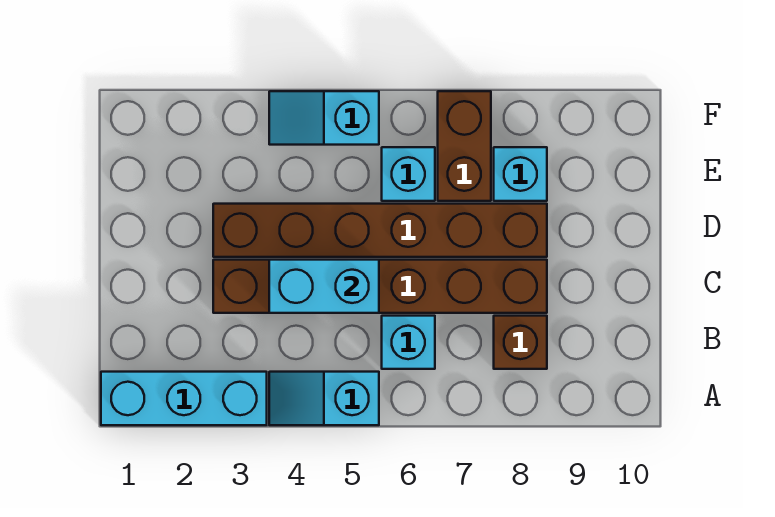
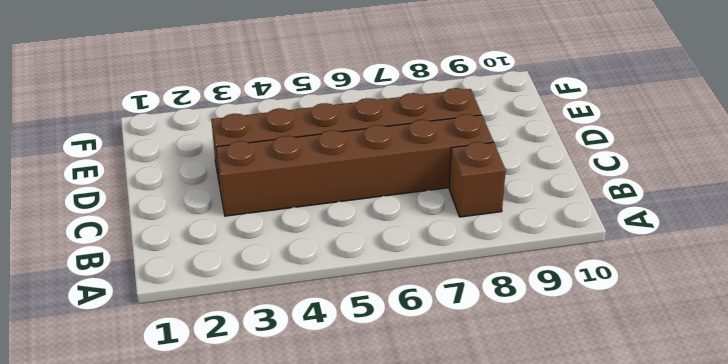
none -> cyan 1x3 brick [101,372,267,425]
none -> cyan 1x2 slope [269,372,379,425]

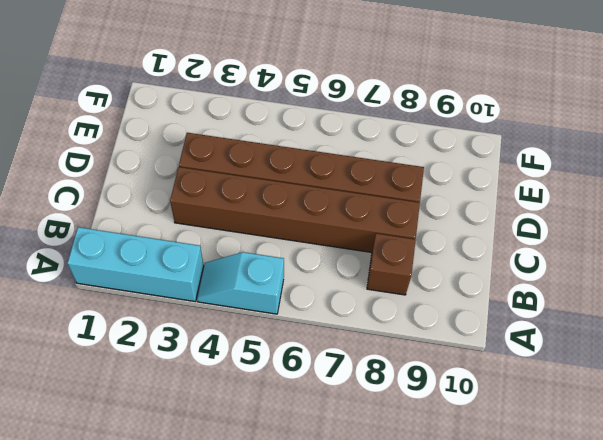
none -> cyan 1x1 brick [382,316,435,369]
none -> cyan 1x1 brick [382,147,435,201]

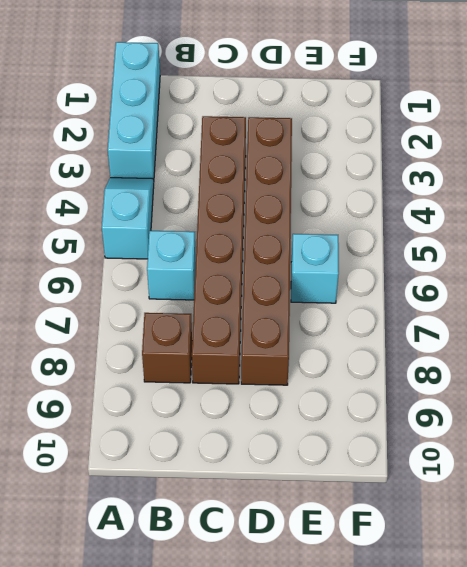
none -> brown 1x2 brick [438,91,491,201]
none -> cyan 1x1 brick [494,147,547,201]

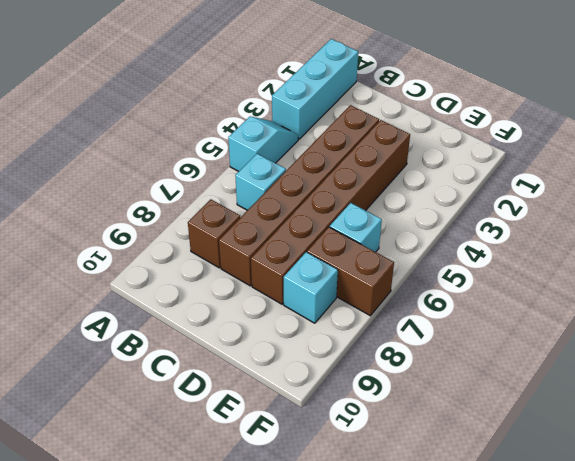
none -> cyan 1x2 slope [269,91,379,145]
none -> cyan 1x2 brick [269,260,379,313]

